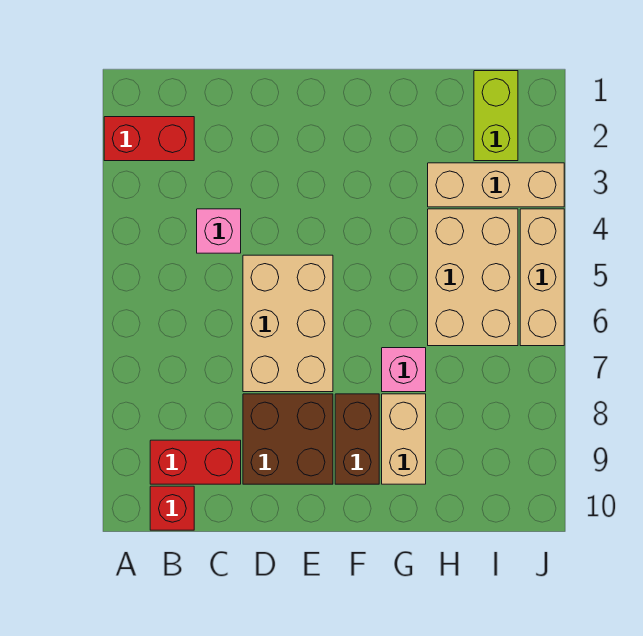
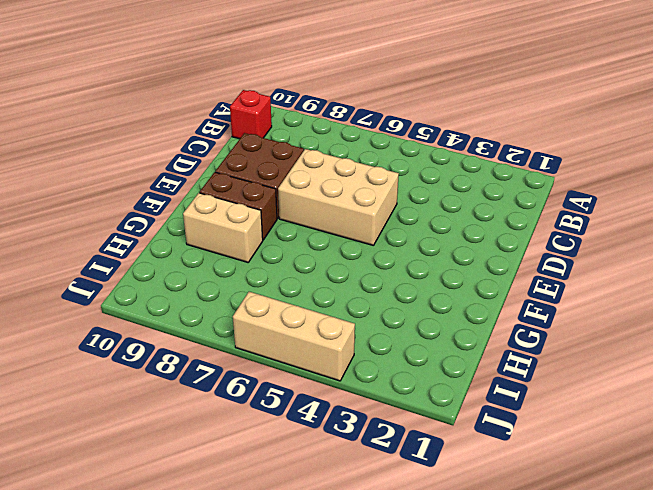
none -> red 1x2 brick [104,117,194,161]
none -> red 1x2 brick [150,440,241,484]
none -> pink 1x1 brick [197,209,241,253]

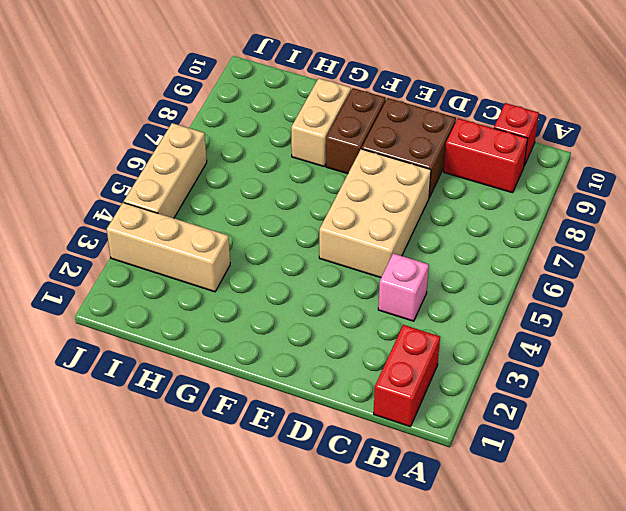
red 1x2 brick [374,325,440,427] -> red 1x2 brick turned to [104,117,194,161]
none -> pink 1x1 brick [382,348,426,392]
none -> tan 2x3 brick [428,209,518,346]
none -> lime 1x2 brick [474,71,518,161]

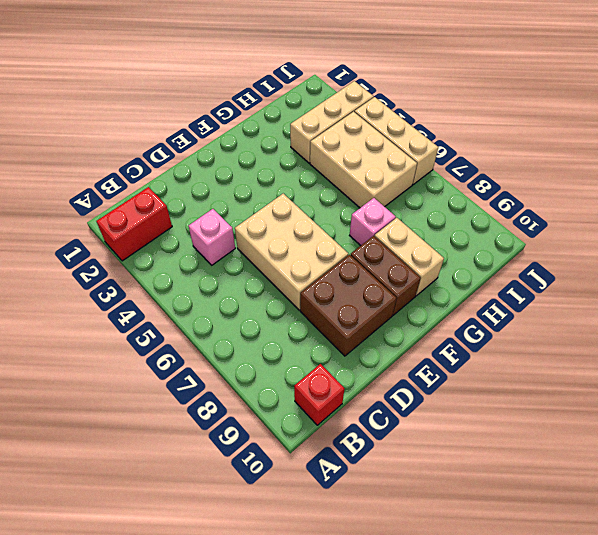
none -> red 1x2 brick [150,440,241,484]
none -> lime 1x2 brick [474,71,518,161]

